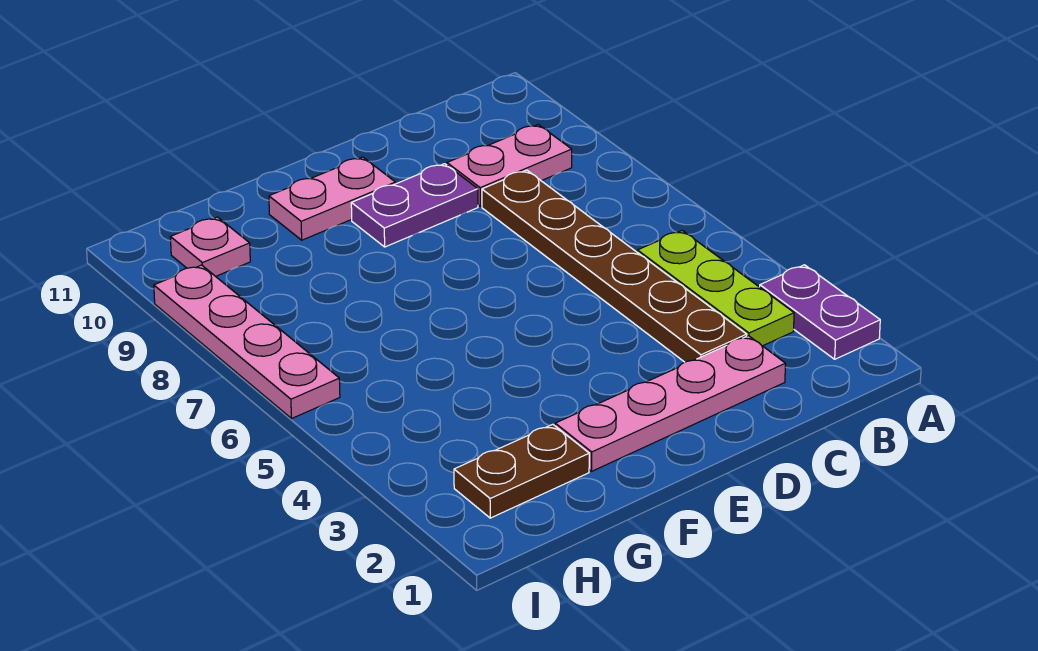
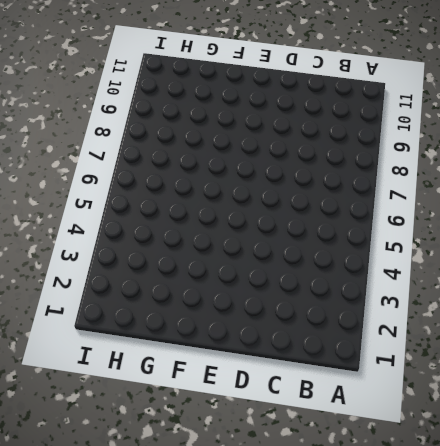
none -> purple 1x2 plate [760,265,880,359]
none -> lime 1x3 plate [637,231,794,346]

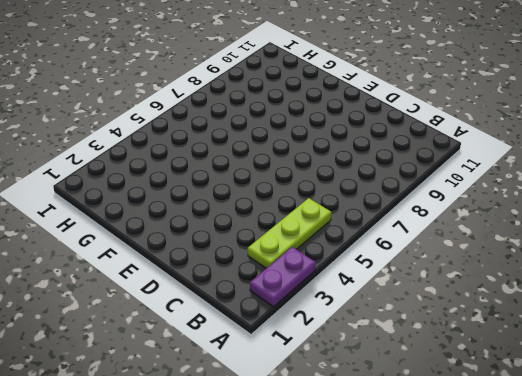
none -> pink 1x2 plate [447,125,572,206]
none -> pink 1x4 plate [555,336,786,471]

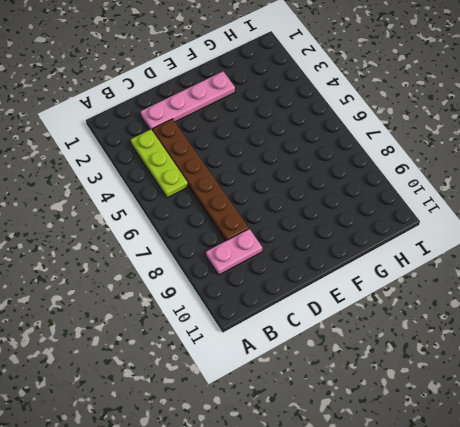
none -> purple 1x2 plate [760,265,880,359]
none -> purple 1x2 plate [351,164,478,247]

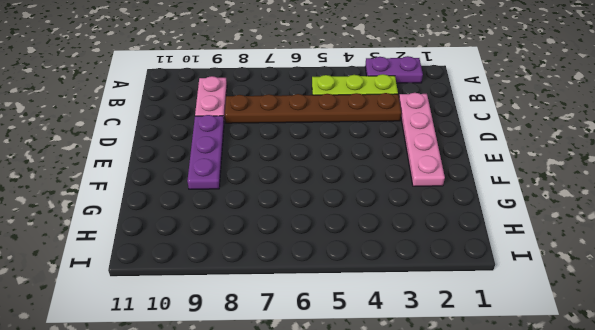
purple 1x3 plate [187,115,224,189] -> purple 1x2 plate [351,164,478,247]
none -> pink 1x2 plate [269,157,395,240]
none -> brown 1x2 plate [454,424,589,518]

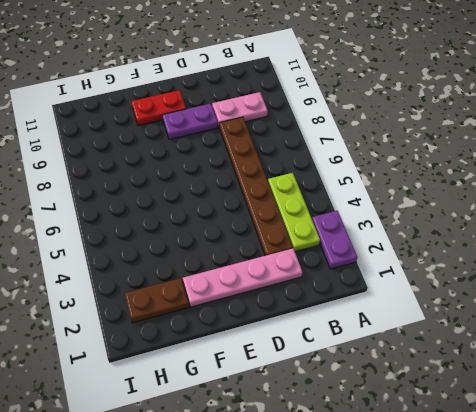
red 1x2 plate [131,90,186,126] -> pink 1x2 plate [269,157,395,240]
none -> pink 1x1 plate [170,217,250,276]
none -> pink 1x4 plate [154,265,340,418]

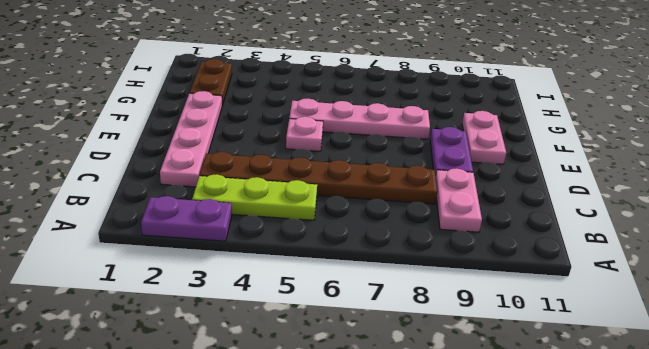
pink 1x1 plate [286,117,323,151] -> pink 1x1 plate moved to [170,217,250,276]
pink 1x4 plate [289,99,430,139] -> pink 1x4 plate moved to [154,265,340,418]

